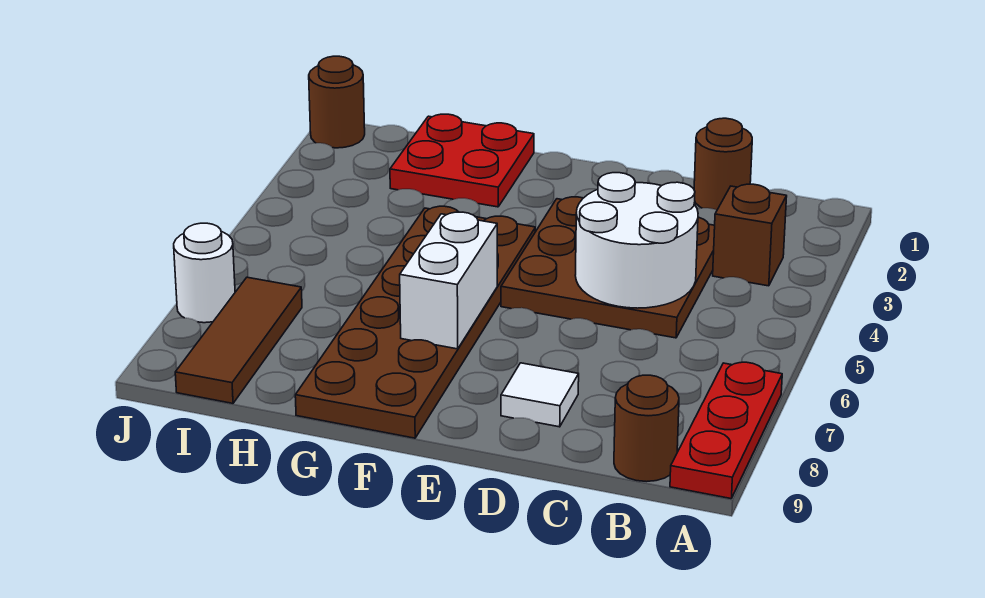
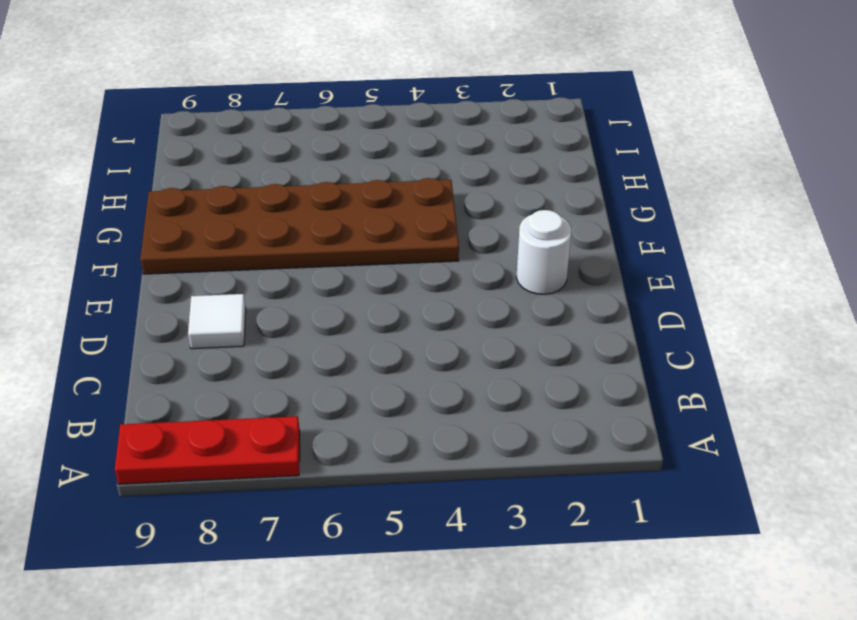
white 1x1 round brick [516,210,571,294] -> white 1x1 round brick moved to [174,223,235,323]
none -> brown 1x1 brick [713,184,787,286]
none -> brown 1x1 round brick [614,375,679,482]
none -> brown 1x1 round brick [694,118,752,210]

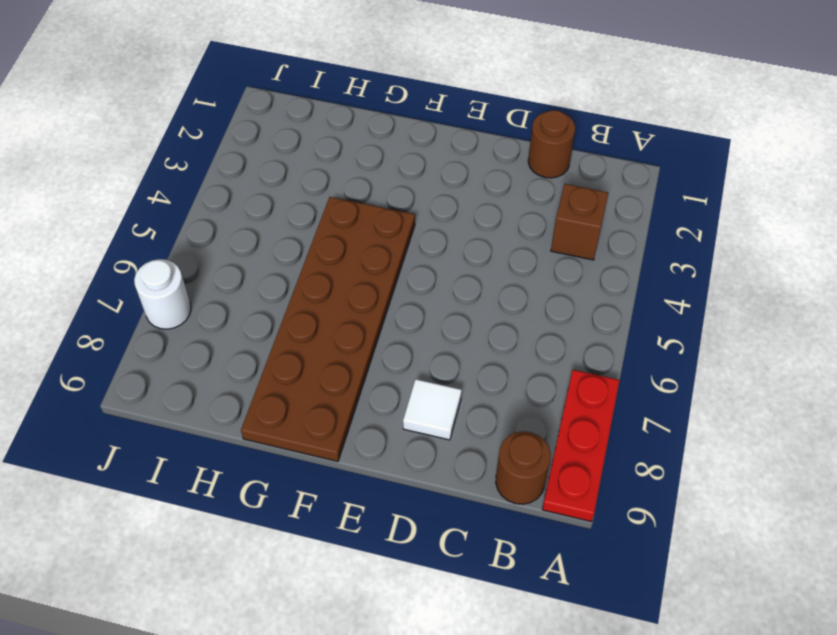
none -> brown 3x3 plate [501,197,715,338]
none -> red 2x2 plate [390,114,534,207]
none -> brown 1x3 tile [175,277,302,403]

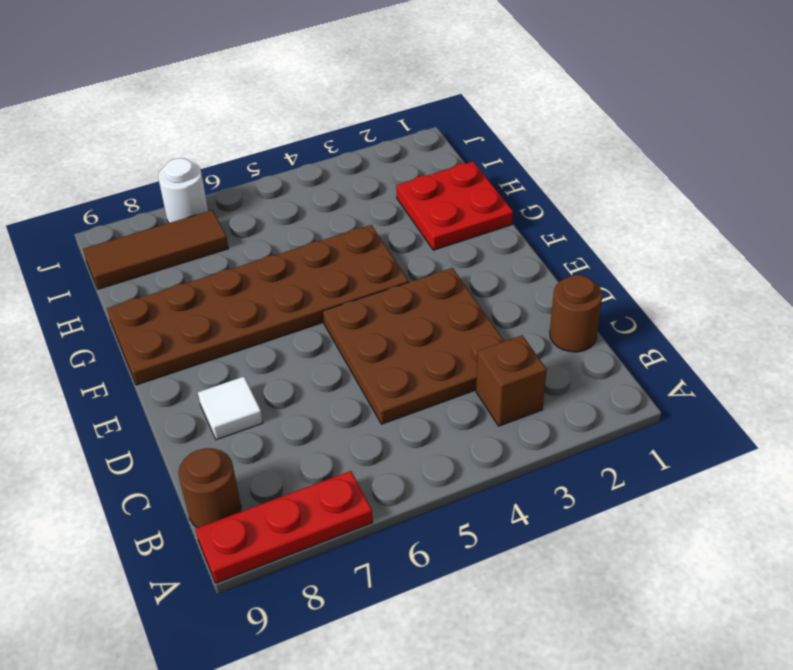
none -> brown 1x1 round brick [309,56,365,148]
none -> white 2x2 round brick [575,173,698,308]
none -> white 1x2 brick [400,212,497,349]

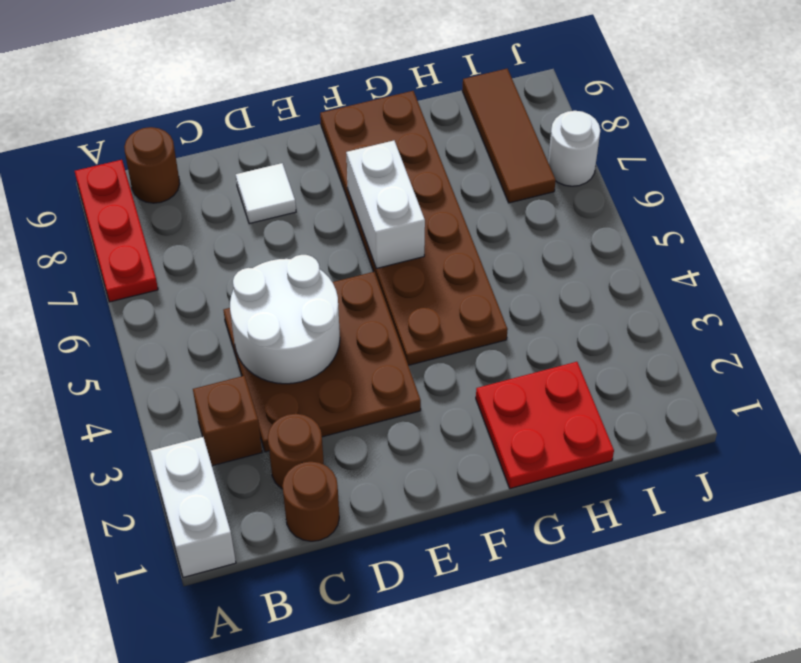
white 1x2 brick [151,437,236,577] -> none
brown 1x1 round brick [268,414,324,489] -> brown 1x1 round brick moved to [309,56,365,148]

